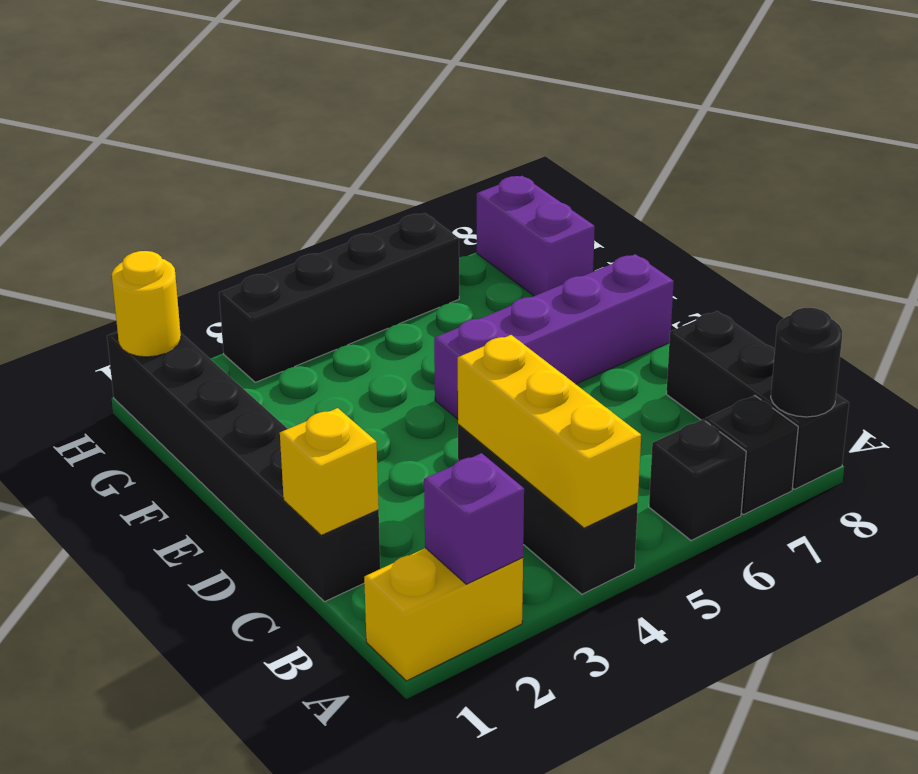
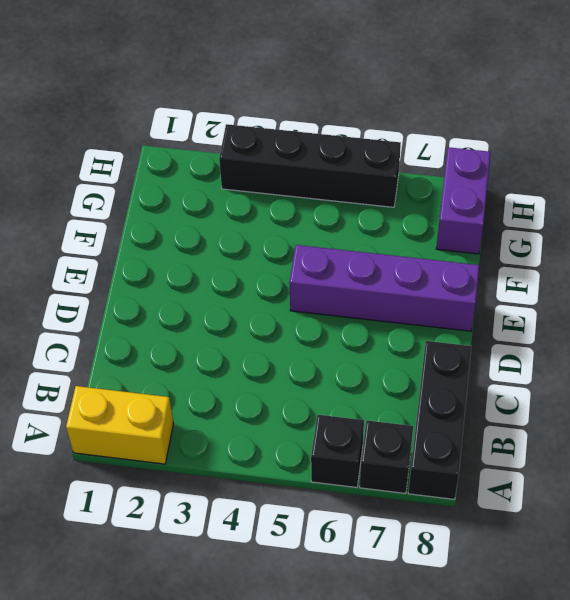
none -> black 1x3 brick [458,424,638,594]
none -> black 1x6 brick [107,331,380,602]
none -> purple 1x1 brick [424,453,524,584]

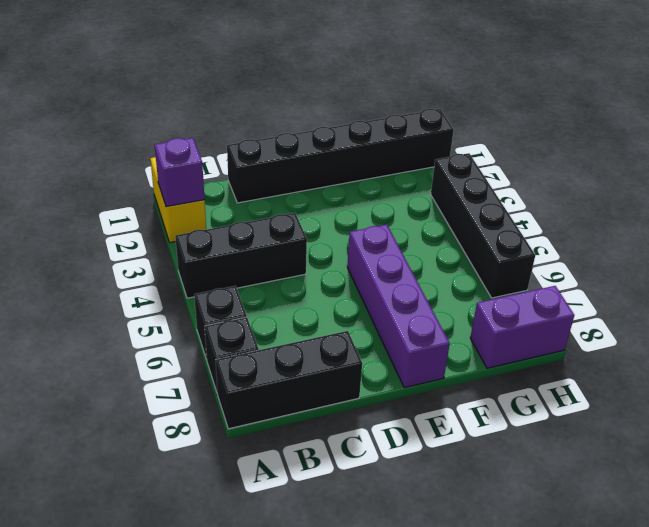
none -> yellow 1x3 brick [458,335,641,528]
none -> black 1x1 round brick [771,307,843,417]
none -> yellow 1x1 brick [280,408,379,535]

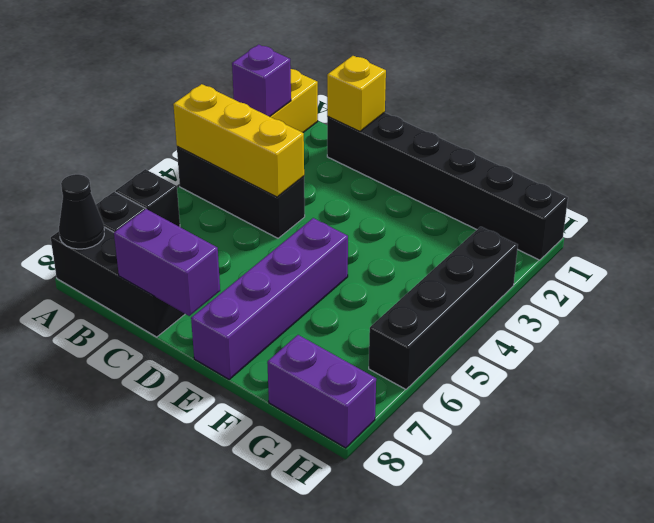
black 1x1 cone [59,174,104,249] -> black 1x1 round brick [771,307,843,417]
purple 1x2 brick [114,209,220,316] -> none
none -> yellow 1x1 round brick [112,251,181,357]

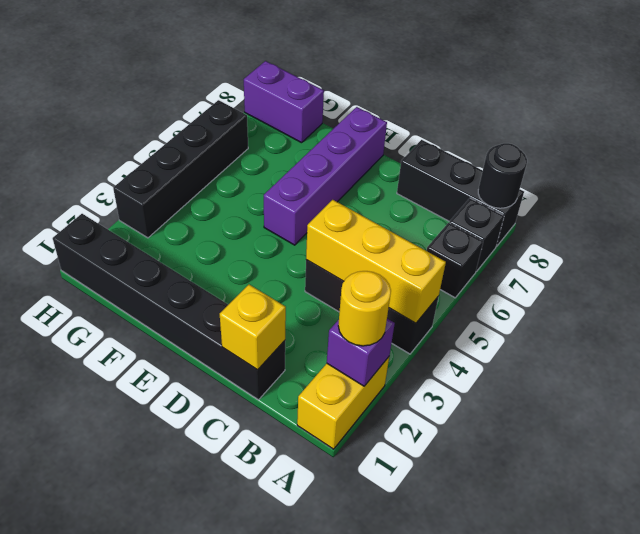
yellow 1x1 round brick [338,271,391,346] -> yellow 1x1 round brick moved to [112,251,181,357]

